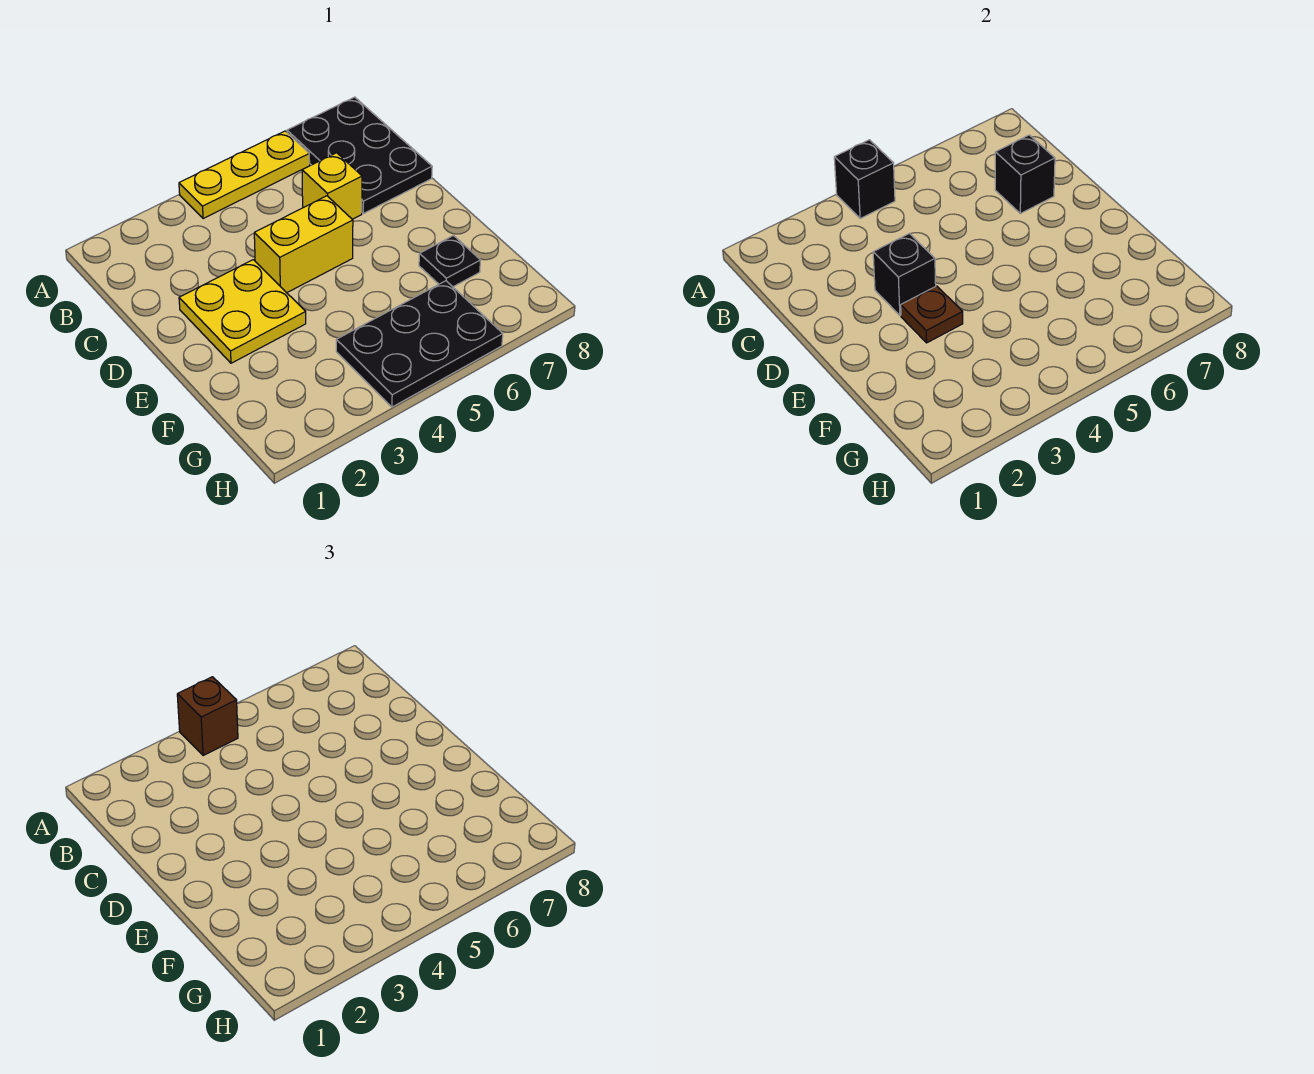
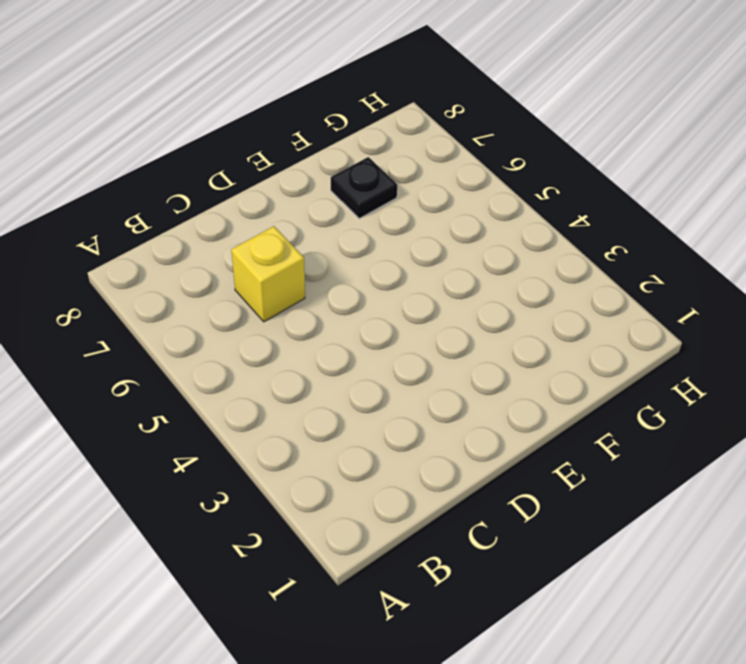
none -> yellow 1x3 plate [179,131,310,219]
none -> black 2x3 plate [287,97,432,214]
none -> yellow 2x2 plate [179,260,306,363]

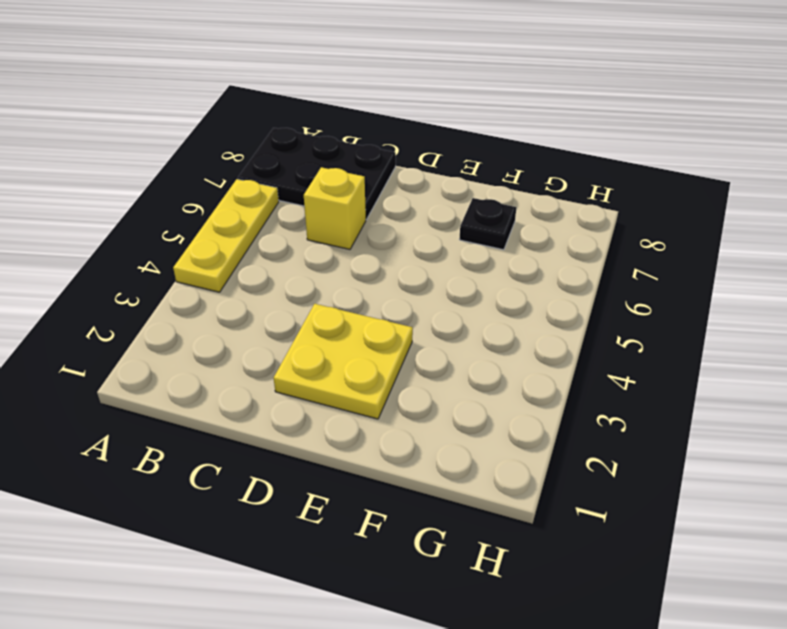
none -> yellow 1x2 brick [254,196,353,293]
none -> black 2x3 plate [336,281,503,407]
none -> black 1x1 brick [834,140,895,219]

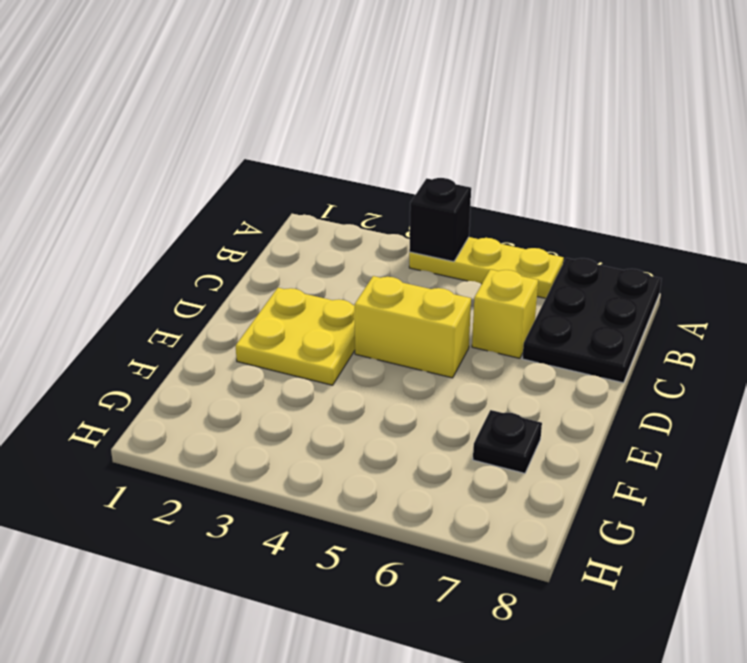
none -> black 2x3 plate [336,281,503,407]
none -> black 1x1 brick [995,135,1055,214]
none -> black 1x1 brick [873,234,936,315]

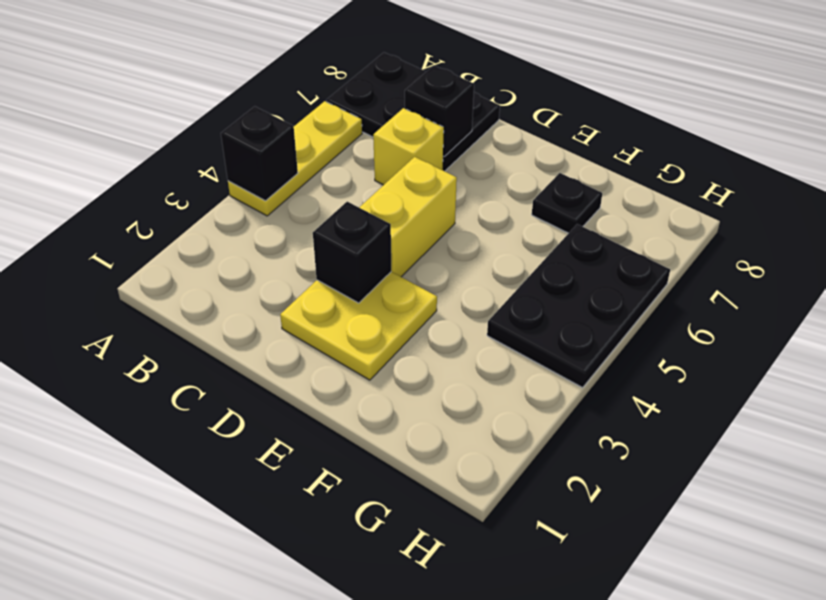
none -> brown 1x1 plate [901,286,963,343]
none -> brown 1x1 brick [177,677,238,756]

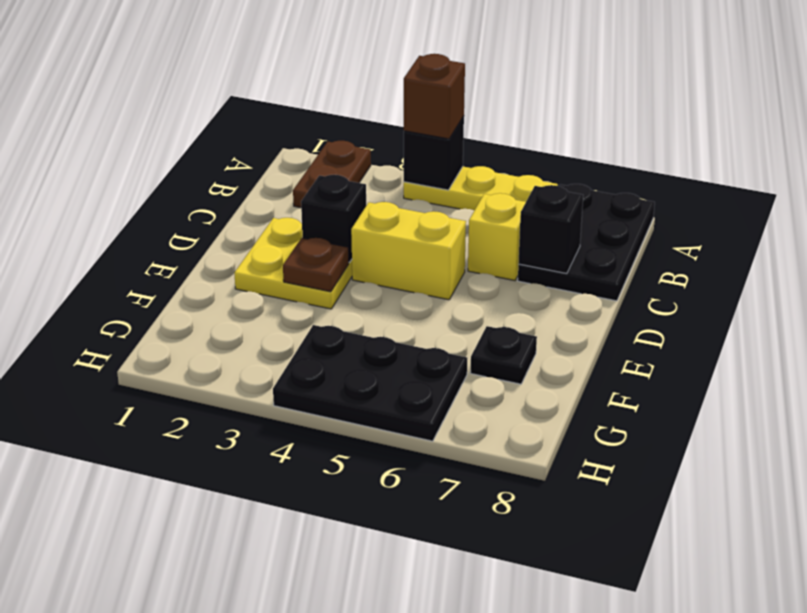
brown 1x2 plate [293,141,371,208] -> none

